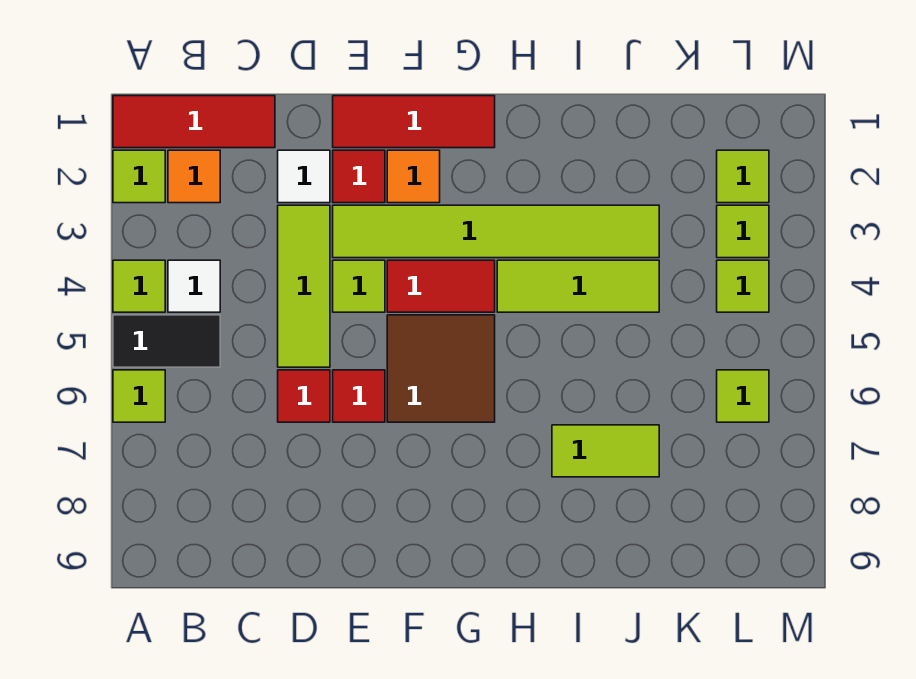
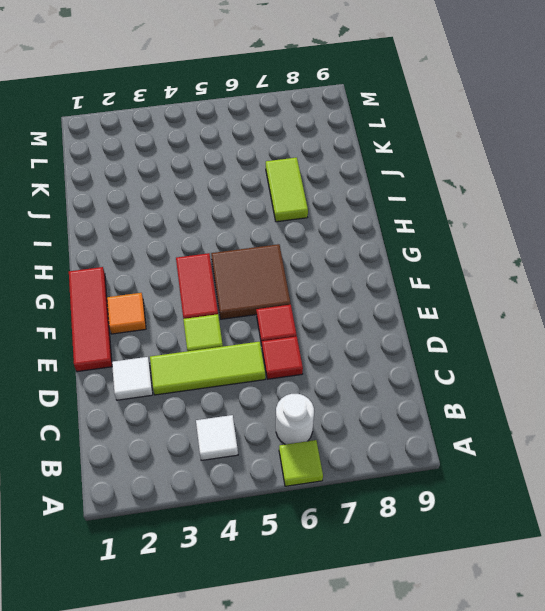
white 1x1 round brick [276,394,314,444] -> none
none -> red 1x3 tile [113,96,275,148]
none -> lime 1x1 tile [113,150,165,203]
none -> lime 1x1 tile [113,260,165,312]

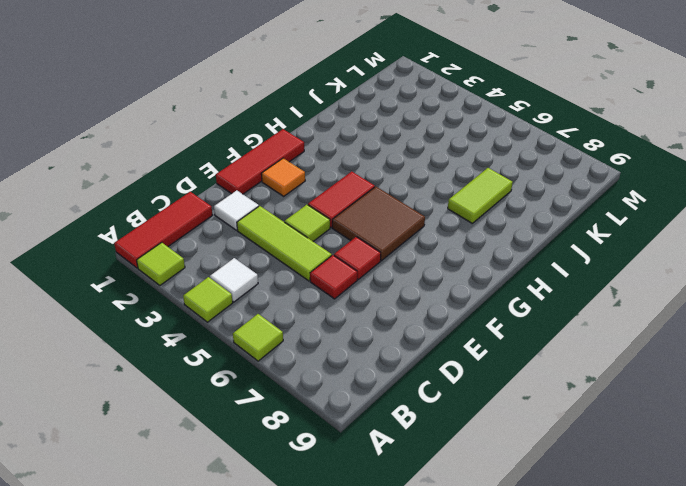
none -> black 1x2 tile [113,315,220,367]
none -> orange 1x1 tile [168,150,220,203]
none -> red 1x1 tile [333,150,385,203]

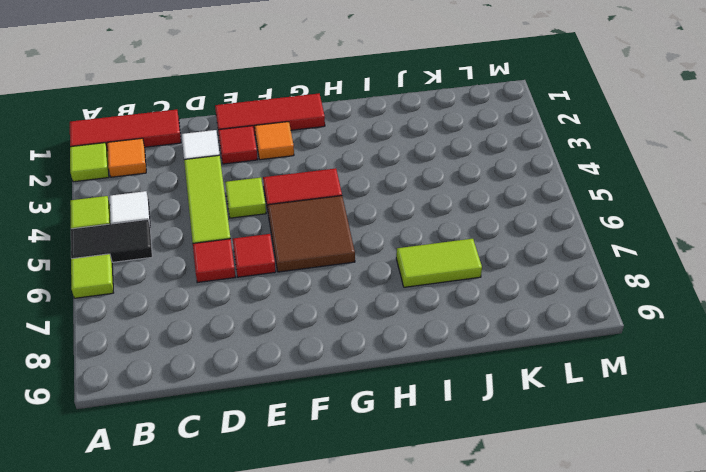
none -> lime 1x6 tile [333,205,659,258]
none -> lime 1x3 tile [497,260,659,312]
none -> lime 1x1 tile [717,150,769,203]

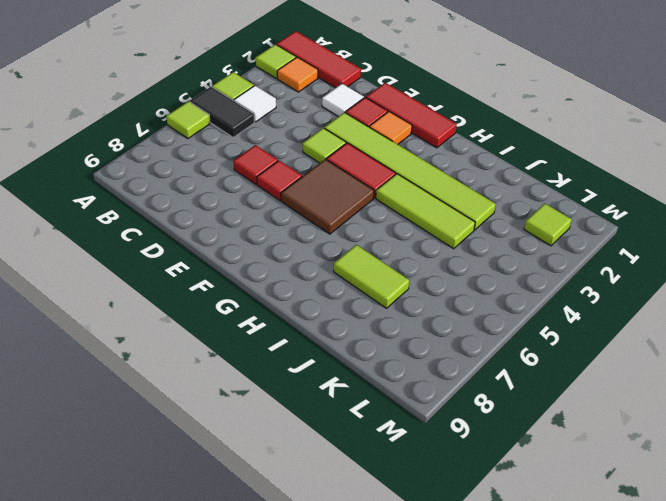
none -> lime 1x3 tile [278,205,330,367]
none -> lime 1x1 tile [717,205,769,258]
none -> lime 1x1 tile [717,260,769,312]

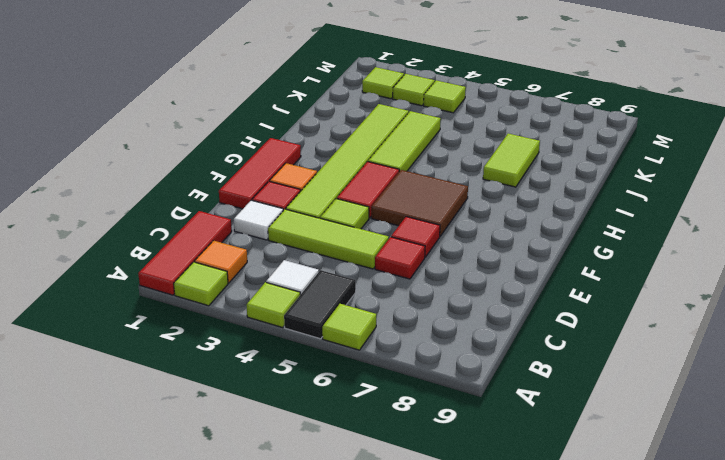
none -> lime 1x1 tile [717,370,769,422]

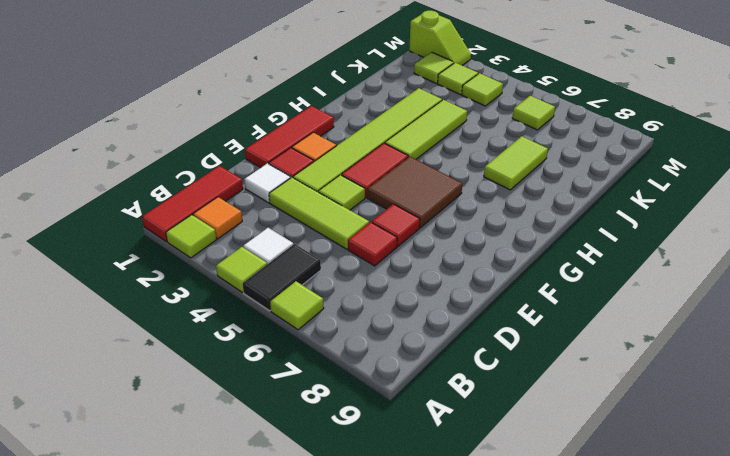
lime 1x2 slope [409,11,471,65] -> none

